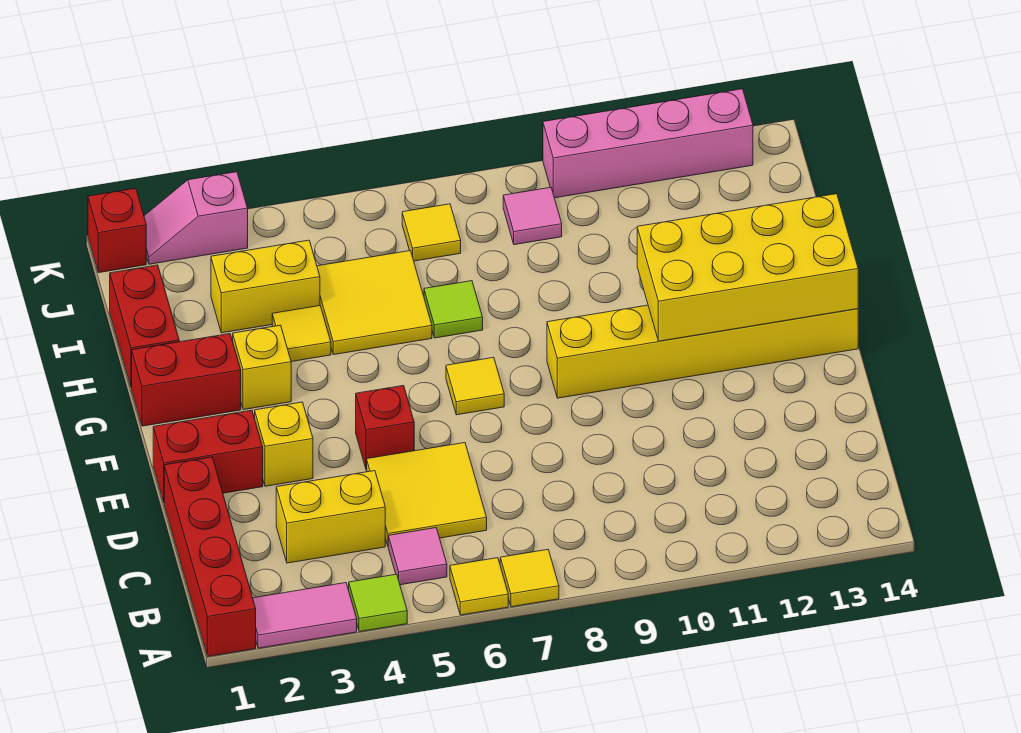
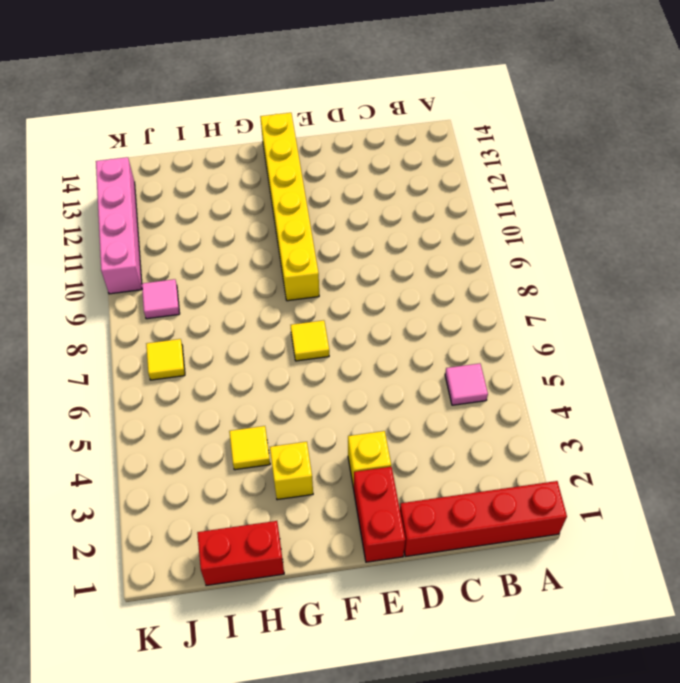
none -> pink 1x2 tile [253,583,357,648]
none -> lime 1x1 tile [349,574,407,632]
none -> yellow 1x1 tile [450,558,508,615]

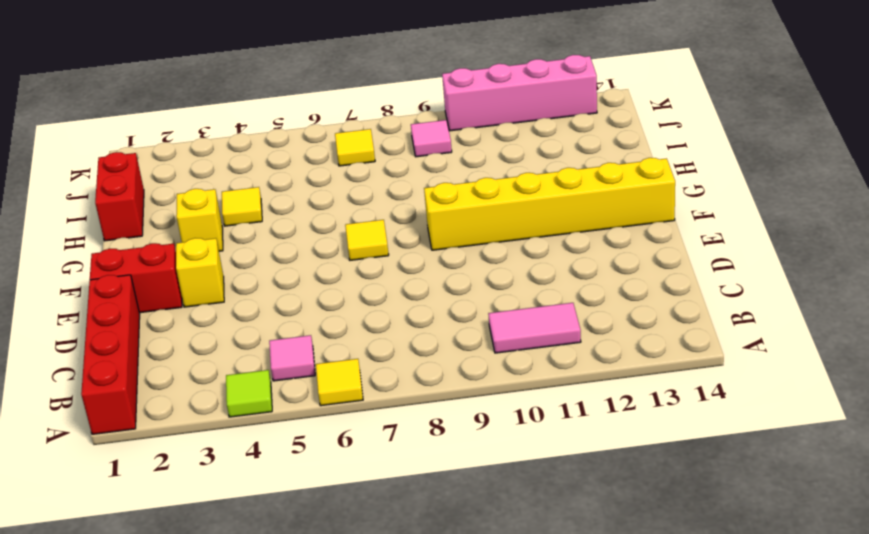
pink 1x2 tile [488,303,581,353] -> pink 1x2 tile moved to [253,583,357,648]
none -> yellow 1x1 tile [500,550,559,607]
none -> yellow 1x2 brick [276,471,385,563]
none -> yellow 2x2 tile [367,443,487,545]

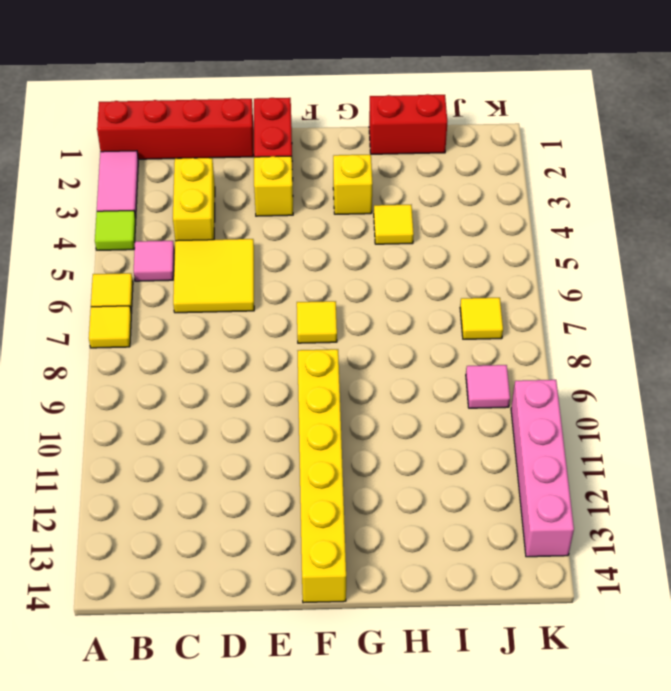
none -> red 1x1 brick [356,386,414,470]
none -> red 1x2 brick [132,334,241,426]
none -> yellow 2x2 tile [317,251,432,355]

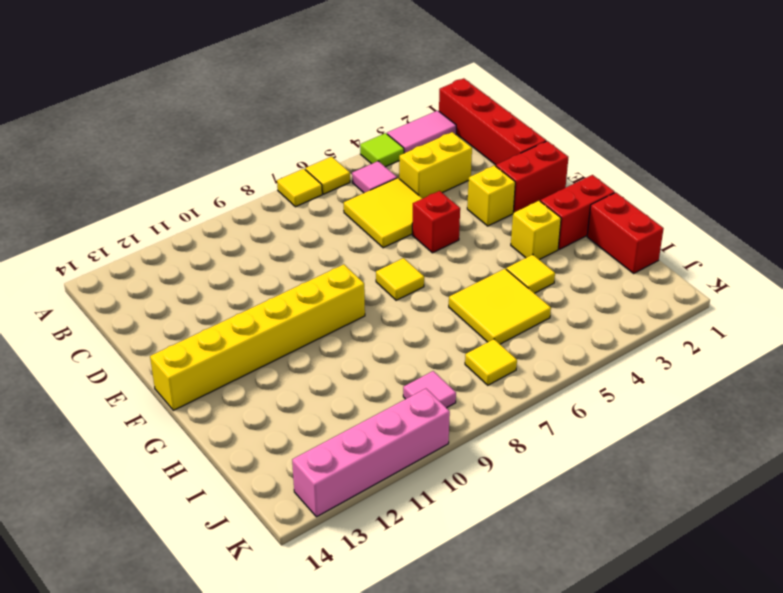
none -> lime 1x1 tile [424,281,483,338]
none -> yellow 1x2 brick [211,240,320,333]
none -> red 1x1 brick [88,188,146,273]

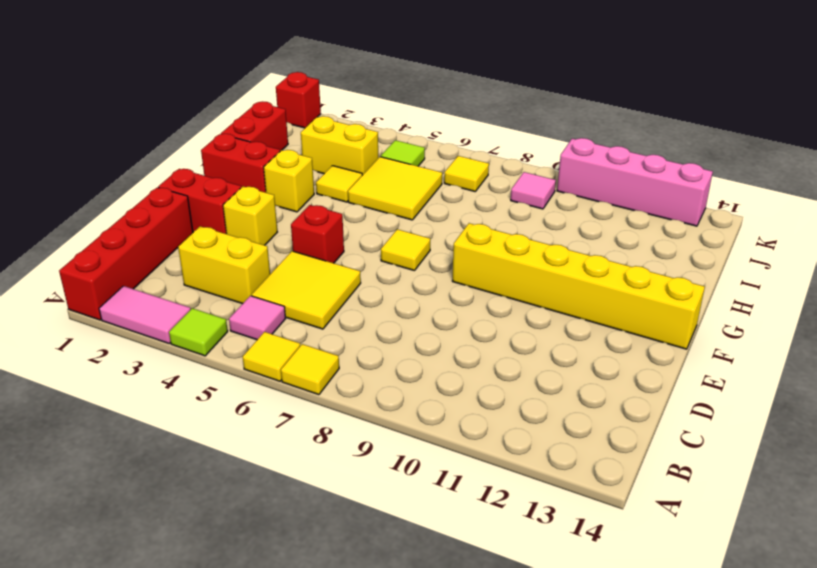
lime 1x1 tile [381,140,425,166] -> lime 1x1 tile moved to [424,281,483,338]
none -> pink 1x2 slope [144,172,248,264]
none -> yellow 2x4 brick [637,194,858,341]

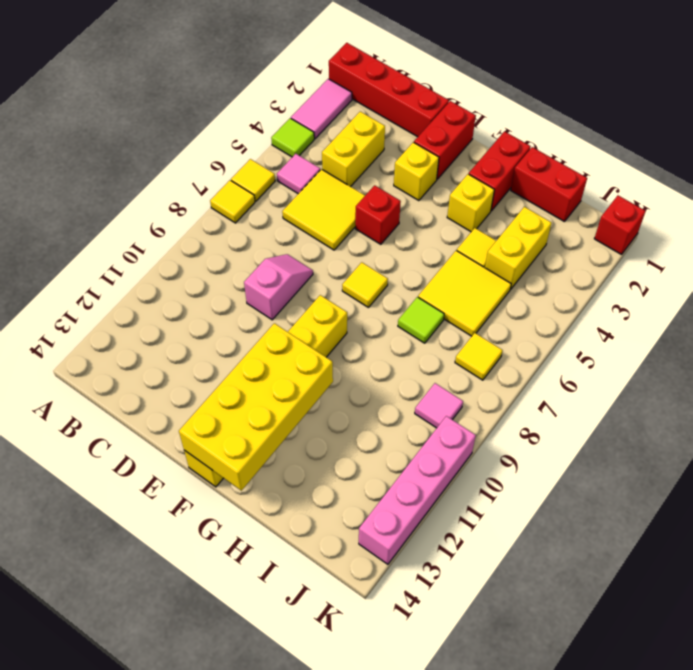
pink 1x2 slope [244,254,313,320] -> pink 1x2 slope moved to [144,172,248,264]

